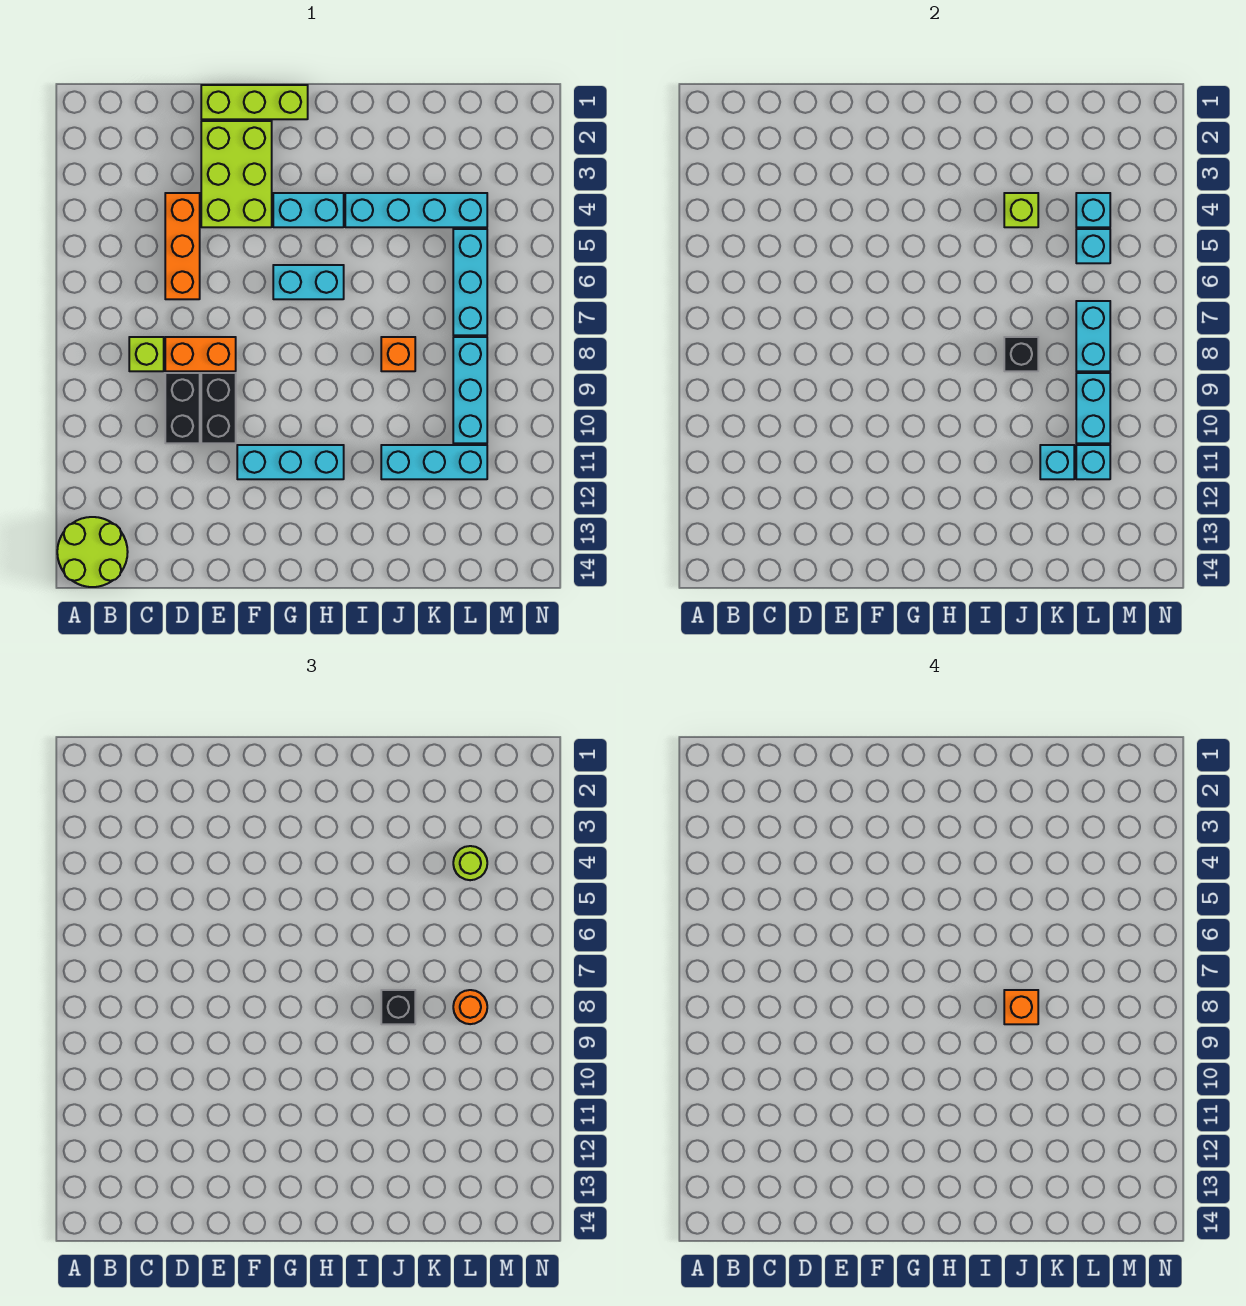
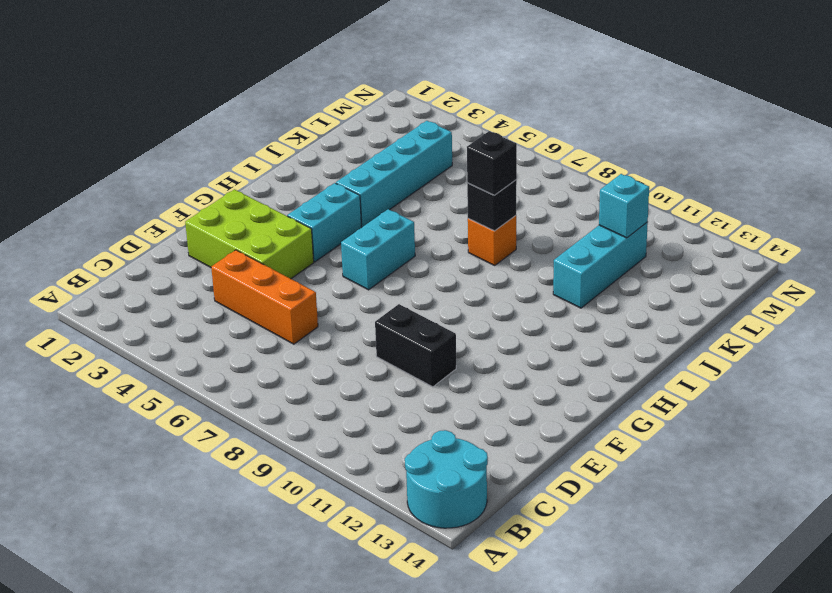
cyan 2x2 round brick [405,430,488,528] -> lime 2x2 round brick [57,517,128,587]
none -> lime 1x1 brick [129,337,164,371]
none -> orange 1x2 brick [165,337,236,371]
none -> black 1x2 brick [165,373,200,443]

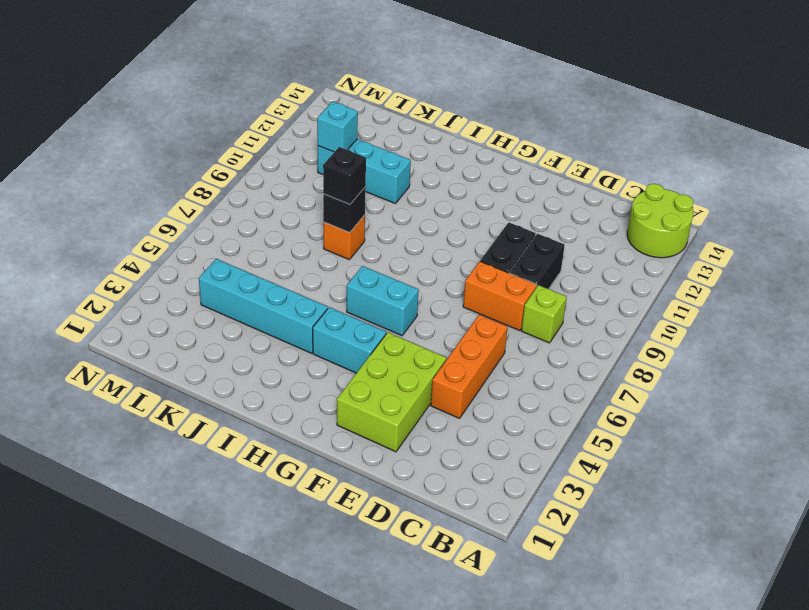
none -> lime 1x3 brick [201,85,308,119]
none -> cyan 1x3 brick [237,445,344,479]
none -> cyan 1x3 brick [453,229,487,335]

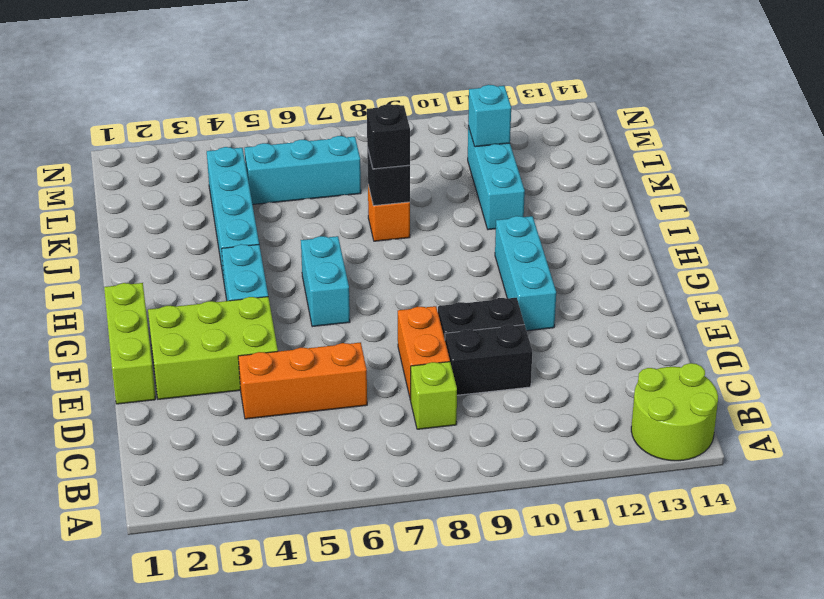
none -> cyan 1x3 brick [453,337,487,443]
none -> lime 1x1 brick [1004,193,1038,227]
none -> cyan 1x1 brick [1040,445,1074,479]

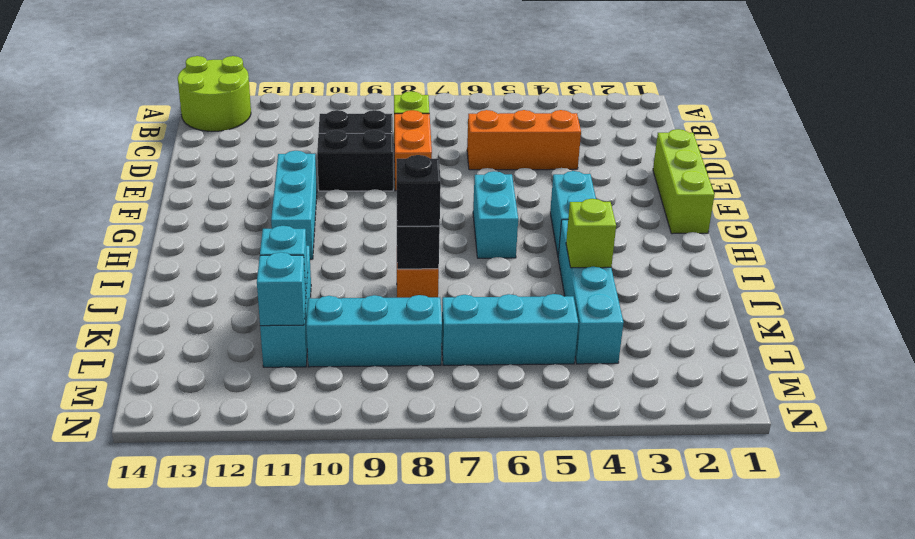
none -> lime 2x3 brick [201,121,272,227]
none -> cyan 1x1 brick [1076,193,1110,227]
none -> cyan 1x1 brick [1076,229,1110,263]

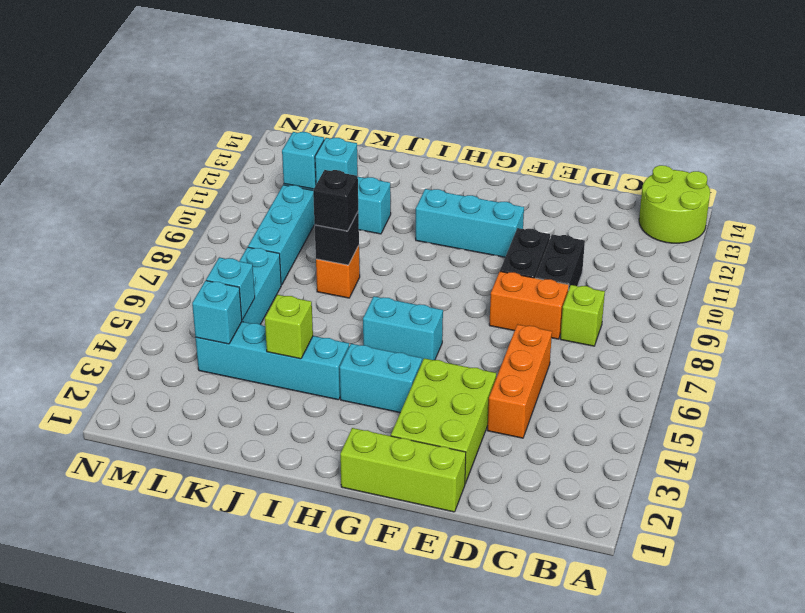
none -> cyan 1x2 brick [1076,301,1110,371]
none -> cyan 1x2 brick [1076,373,1110,443]
none -> lime 1x1 round brick [453,846,487,880]

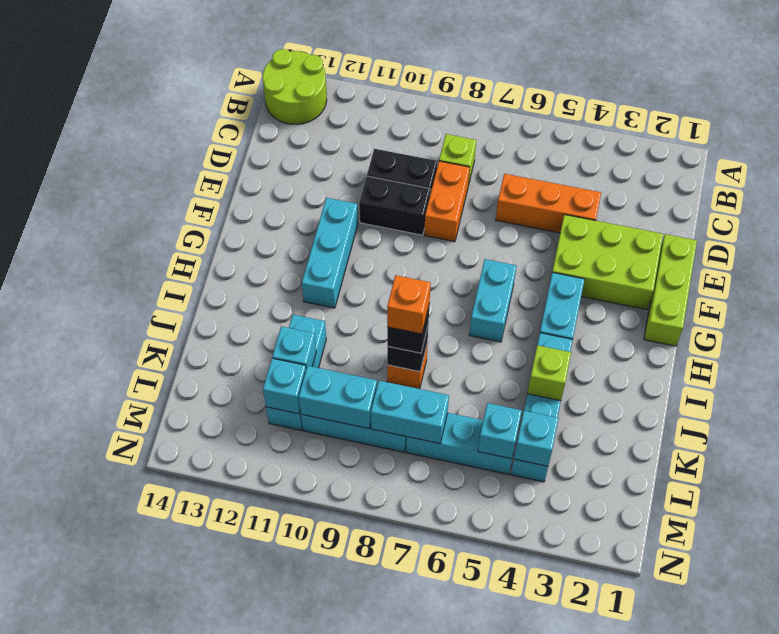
none -> lime 1x1 round brick [453,846,487,880]
none -> orange 1x1 round brick [453,990,487,1024]

